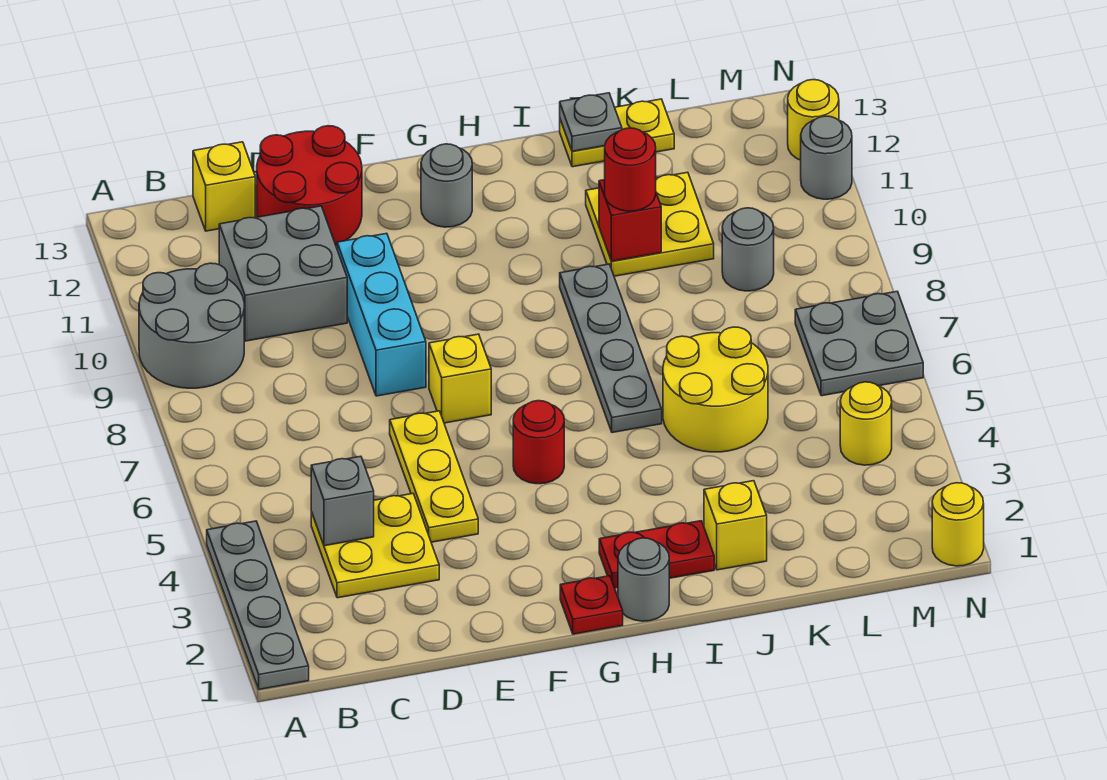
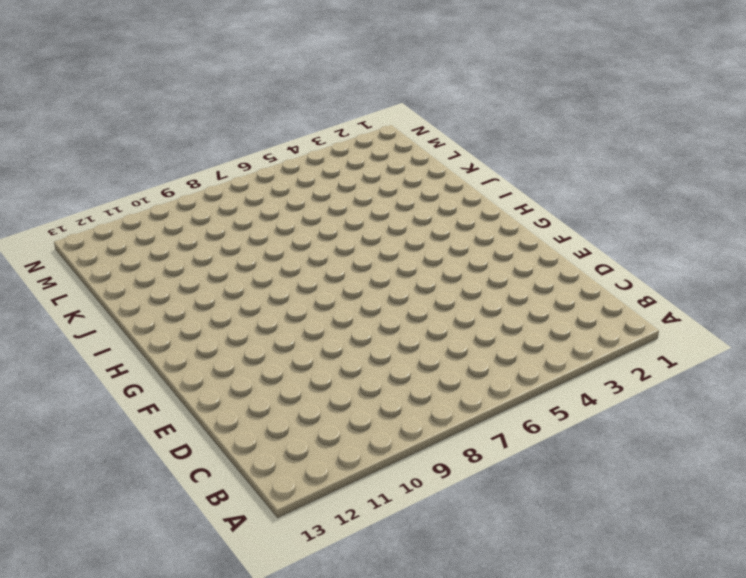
none -> grey 1x4 plate [207,521,309,689]
none -> grey 2x2 round brick [139,263,244,388]
none -> yellow 2x2 plate [311,494,439,598]

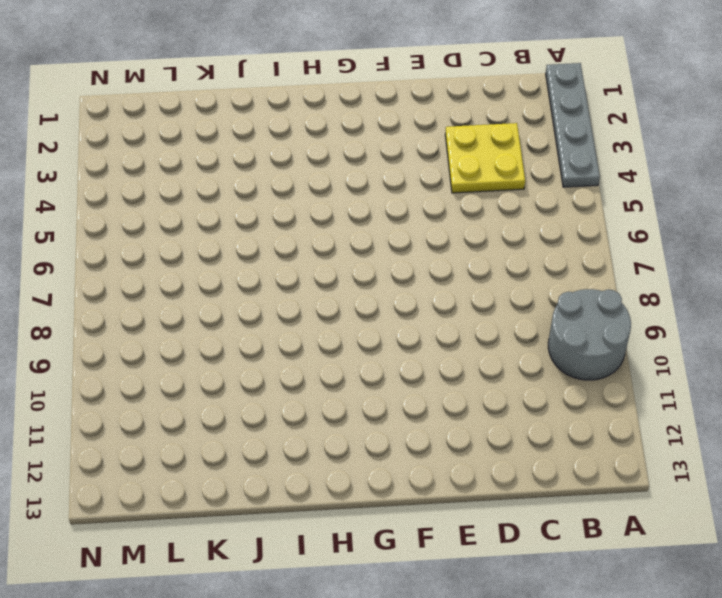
none -> grey 2x2 brick [219,206,347,341]
none -> yellow 1x1 brick [193,142,255,231]
none -> red 2x2 round brick [257,126,362,246]

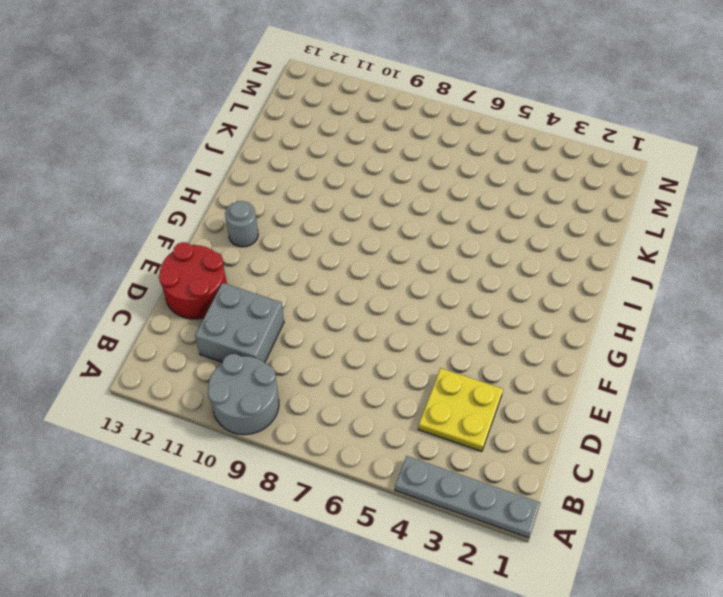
none -> yellow 1x1 brick [193,142,255,231]
none -> yellow 1x3 plate [390,411,478,542]
none -> cyan 1x3 brick [337,233,426,396]

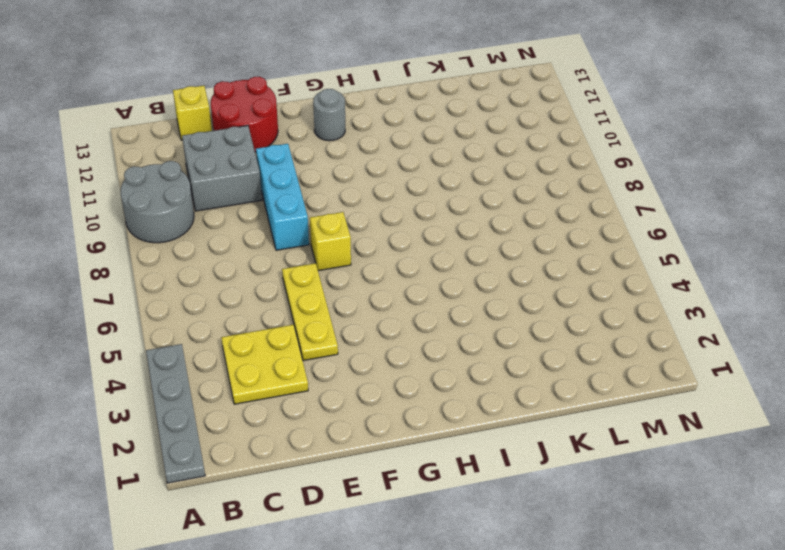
none -> red 1x1 plate [560,576,623,634]
none -> red 1x1 round brick [513,401,564,484]
none -> grey 1x1 round brick [618,538,669,621]

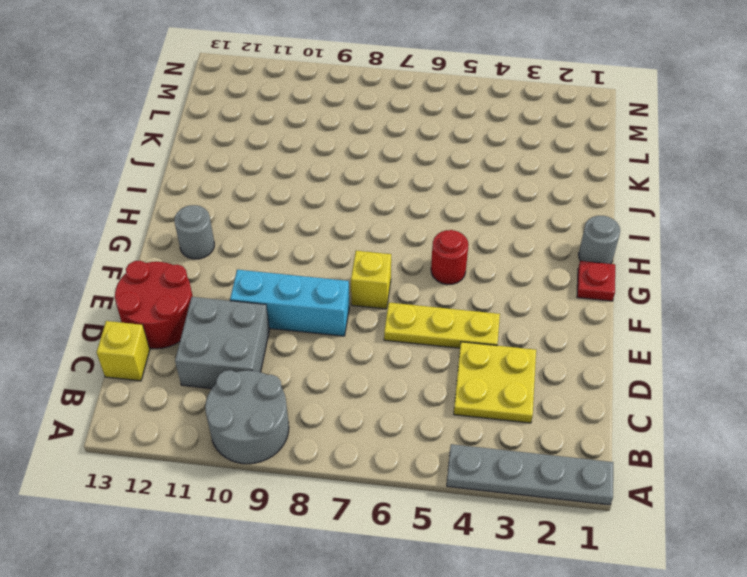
none -> red 1x2 plate [599,521,714,588]
none -> grey 1x4 plate [560,264,662,432]
none -> yellow 1x1 brick [704,481,767,570]

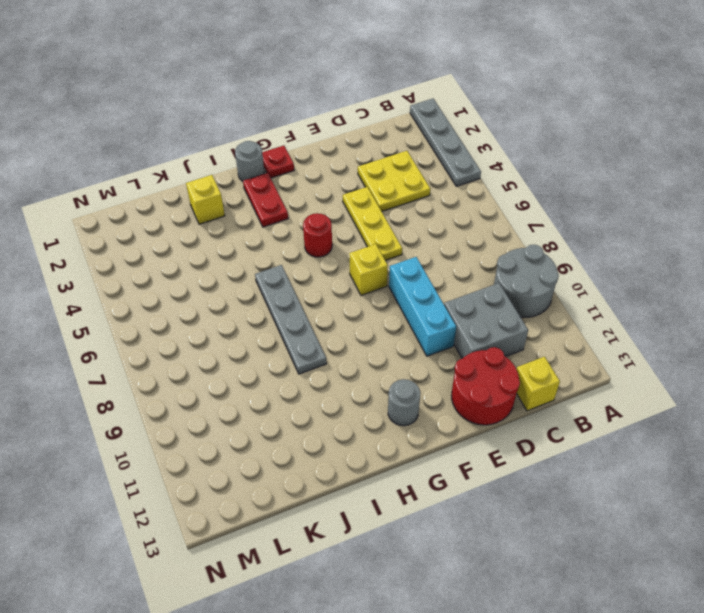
red 1x2 plate [243,173,288,227] -> red 1x2 plate turned to [599,521,714,588]
none -> yellow 2x2 round brick [663,327,768,452]
none -> yellow 2x2 plate [586,172,714,276]
none -> yellow 1x2 plate [560,99,674,167]

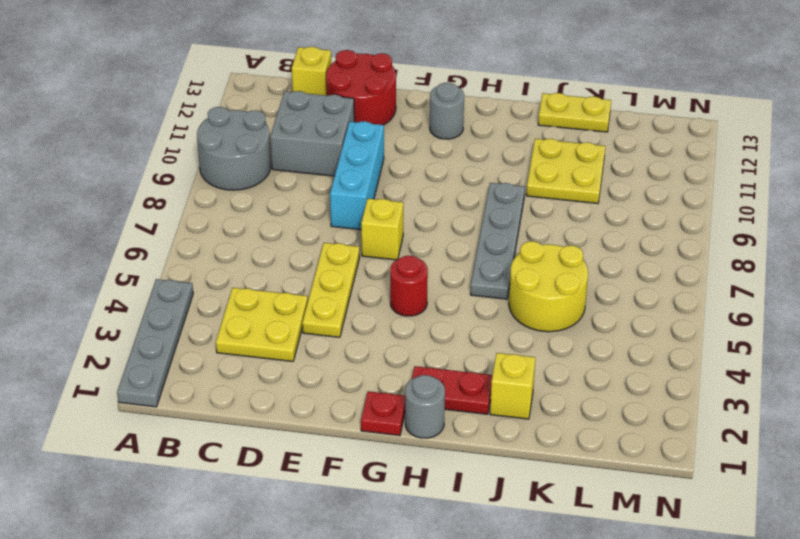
none -> grey 1x1 round brick [722,208,774,291]
none -> yellow 1x1 round brick [840,382,892,465]
none -> grey 2x2 plate [795,291,923,396]

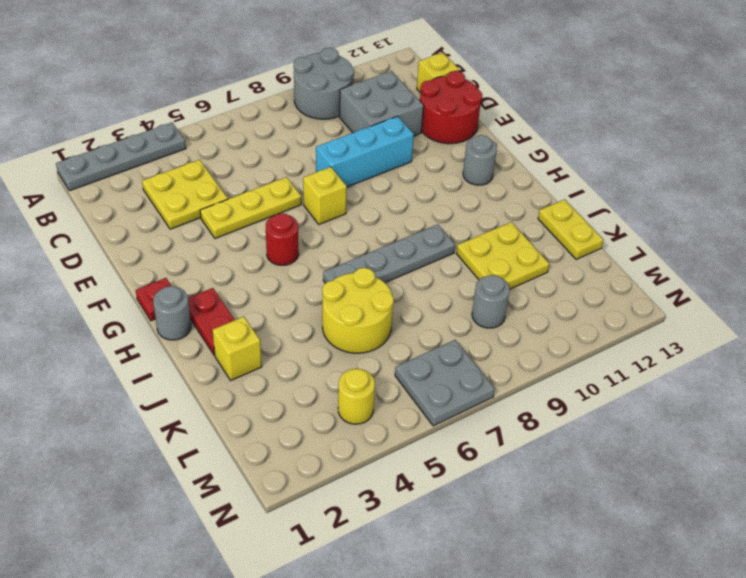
none -> yellow 1x1 round brick [932,483,984,566]
none -> grey 1x1 round brick [801,116,852,199]
none -> yellow 1x1 round brick [788,80,839,160]

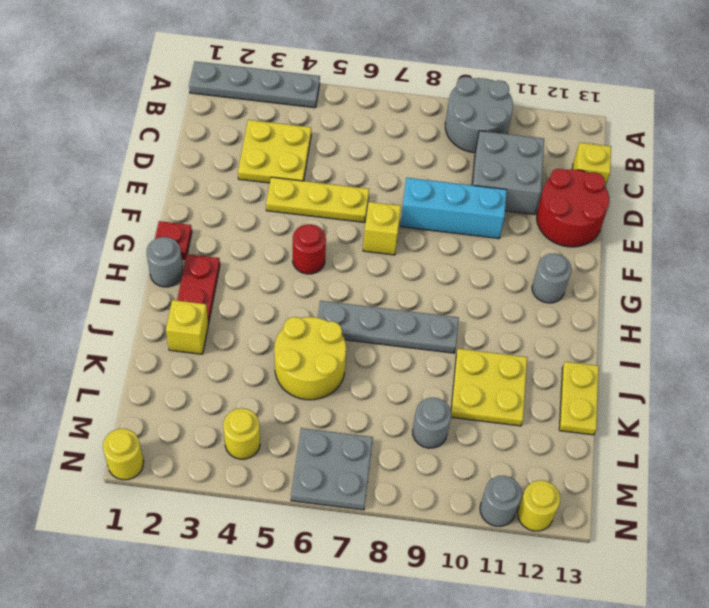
none -> grey 1x1 brick [311,456,374,546]
none -> red 1x1 brick [599,180,661,261]
none -> grey 1x1 plate [560,93,622,151]

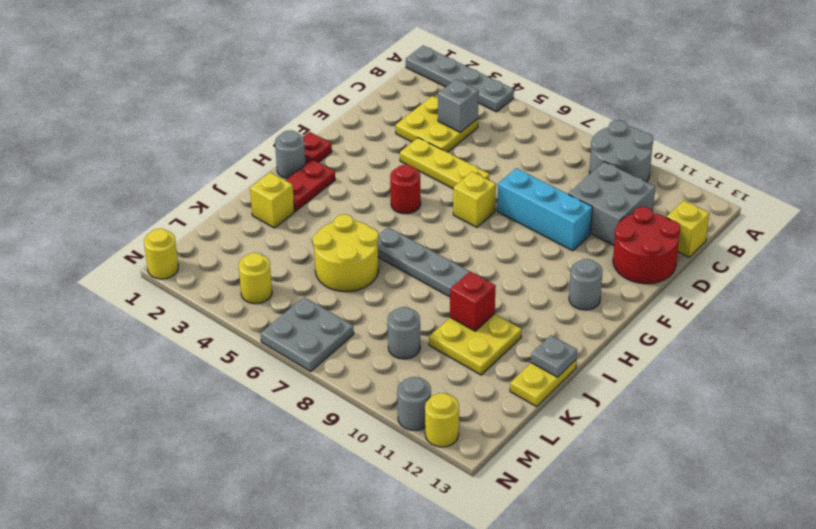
none -> red 1x1 round brick [605,128,656,211]

